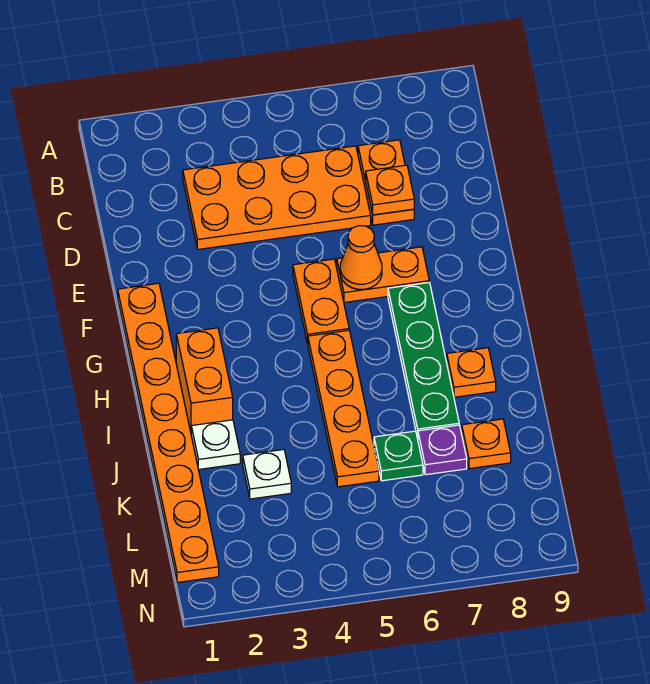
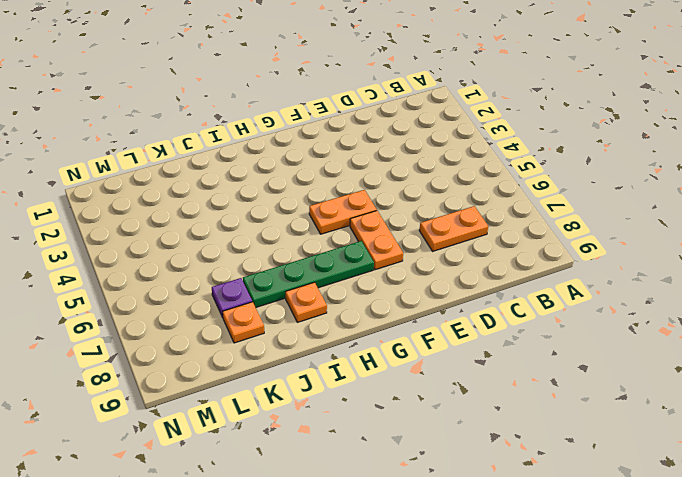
none -> orange 2x4 plate [183,146,371,249]
none -> orange 1x8 plate [118,283,219,583]
none -> orange 1x2 brick [176,328,233,432]

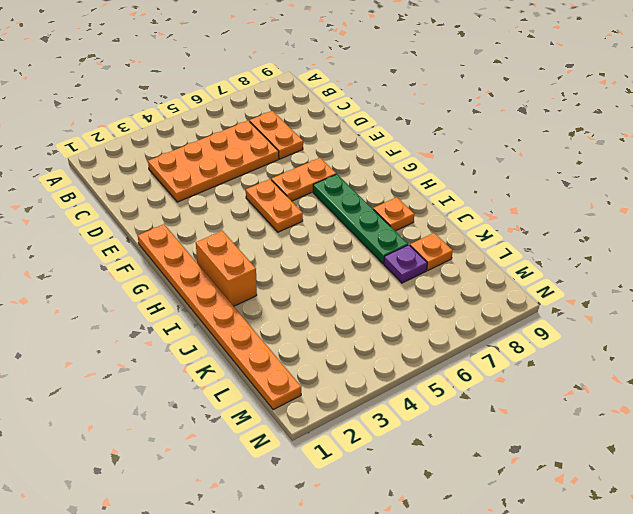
none -> orange 1x4 plate [308,330,379,487]
none -> white 1x1 plate [191,420,240,470]
none -> white 1x1 plate [243,449,291,499]

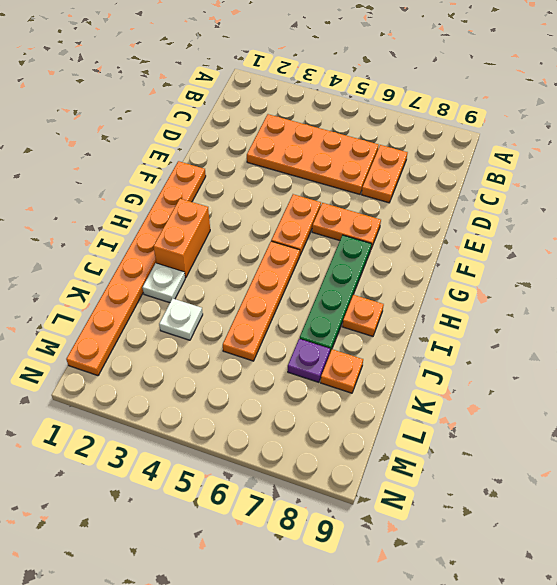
none -> green 1x1 plate [374,431,423,481]
none -> orange 1x1 plate [366,165,414,215]
none -> orange 1x1 cone [340,226,382,289]

